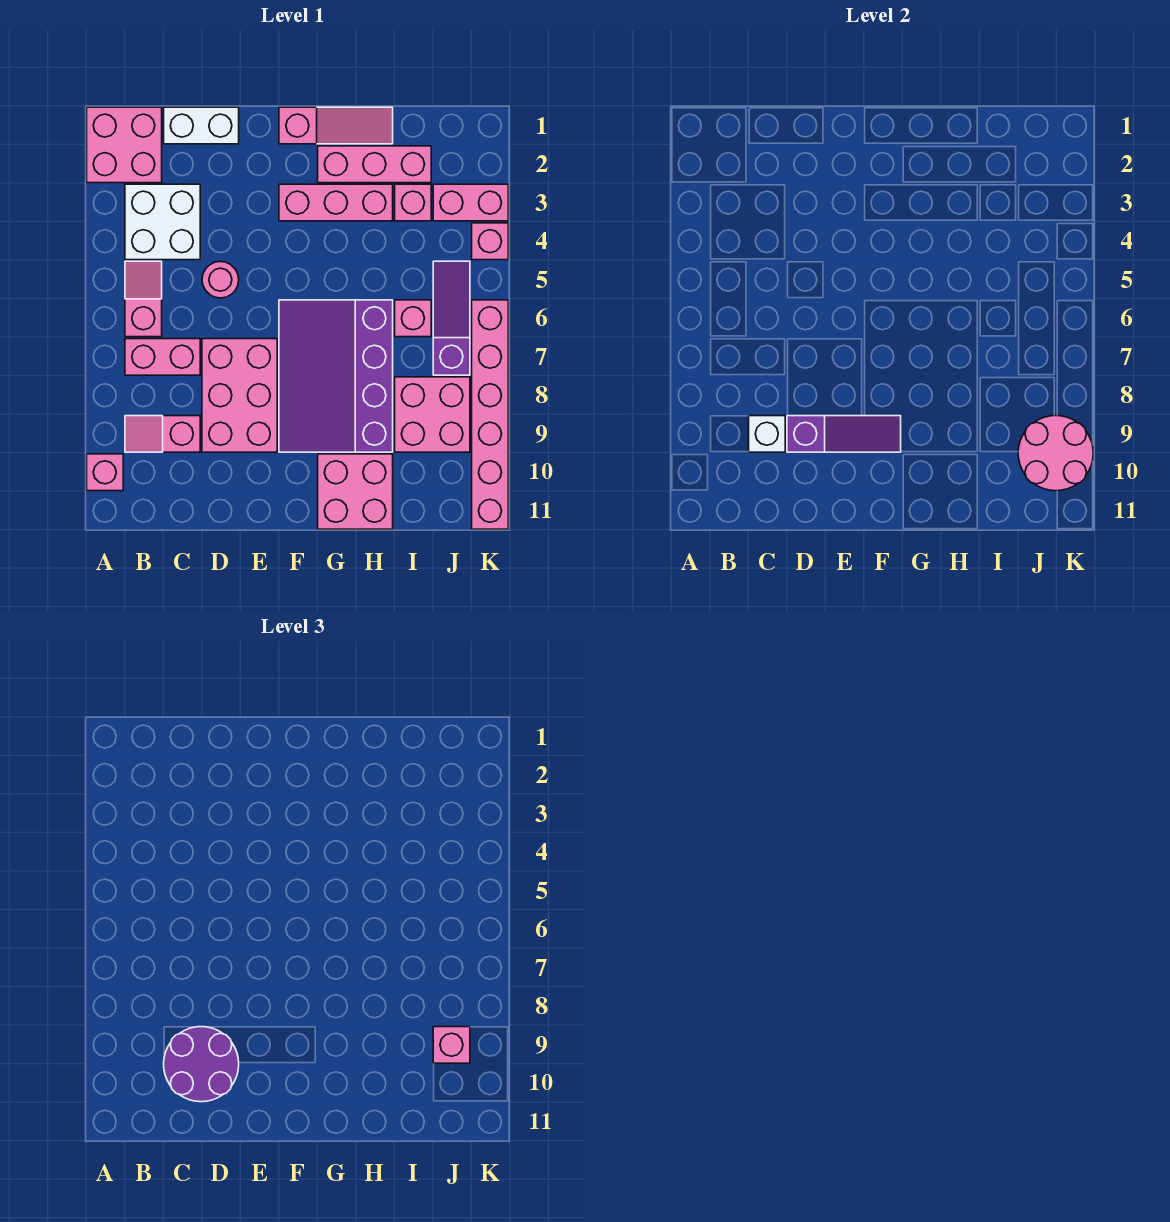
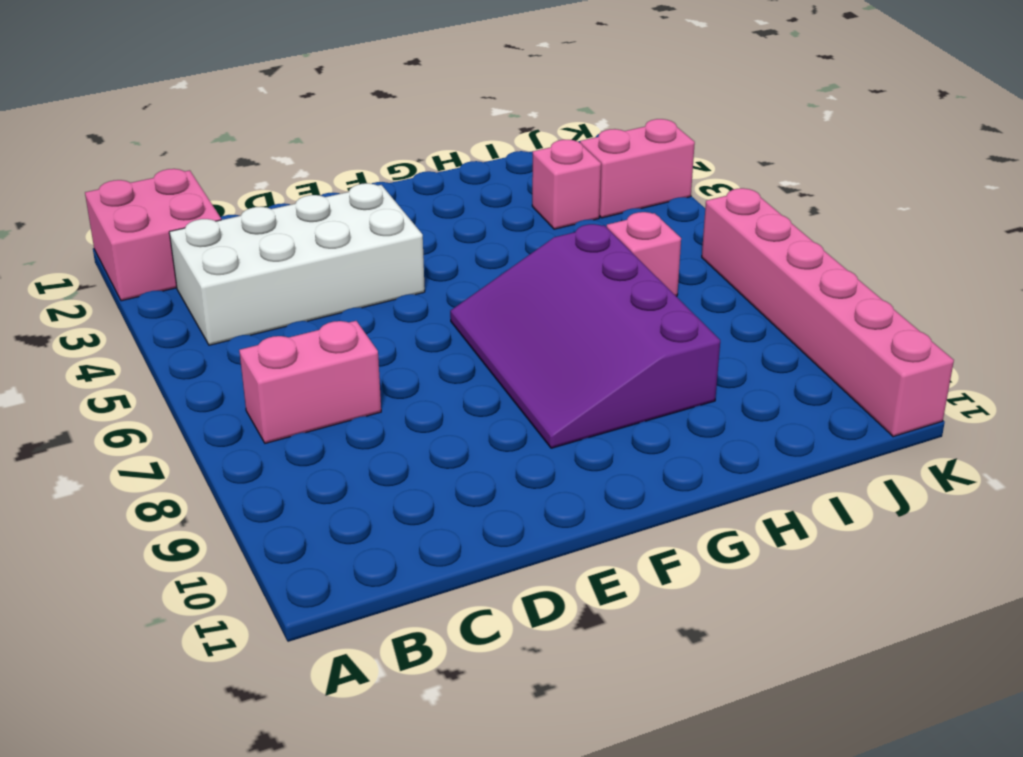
white 2x4 brick [169,183,425,345] -> white 2x2 brick [125,184,200,260]
none -> pink 1x1 brick [87,454,123,491]
none -> pink 1x2 slope [125,261,162,337]
none -> pink 1x2 slope [125,416,200,452]

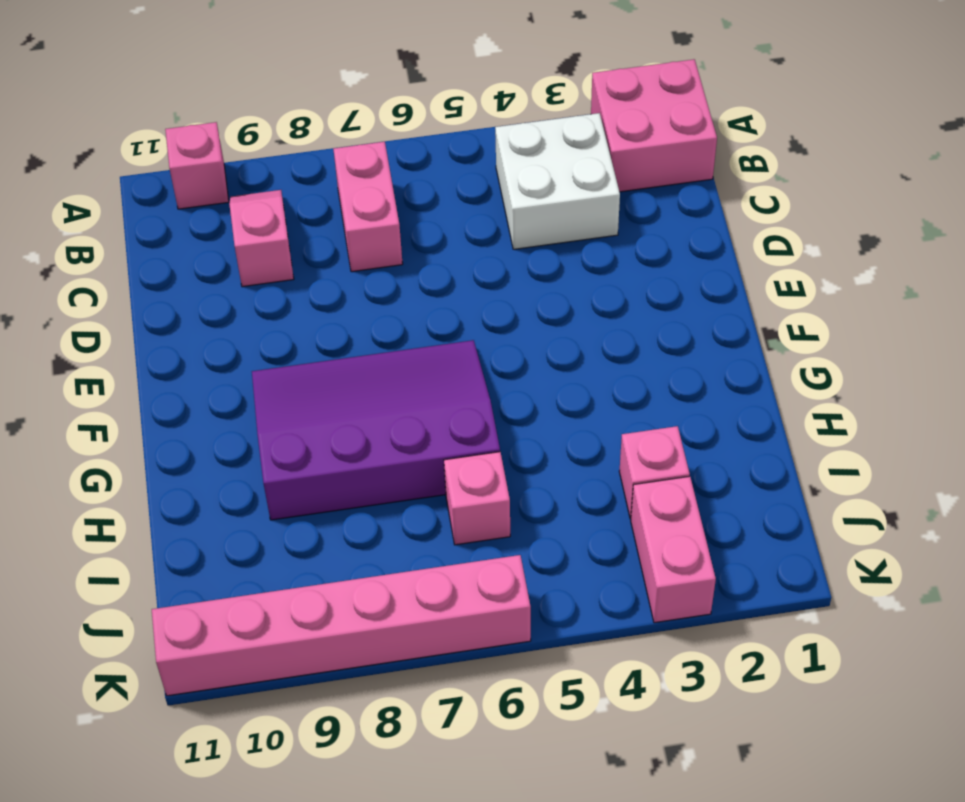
none -> pink 1x2 slope [125,261,162,337]
none -> white 1x2 brick [164,107,239,144]
none -> pink 1x1 round brick [202,262,239,298]

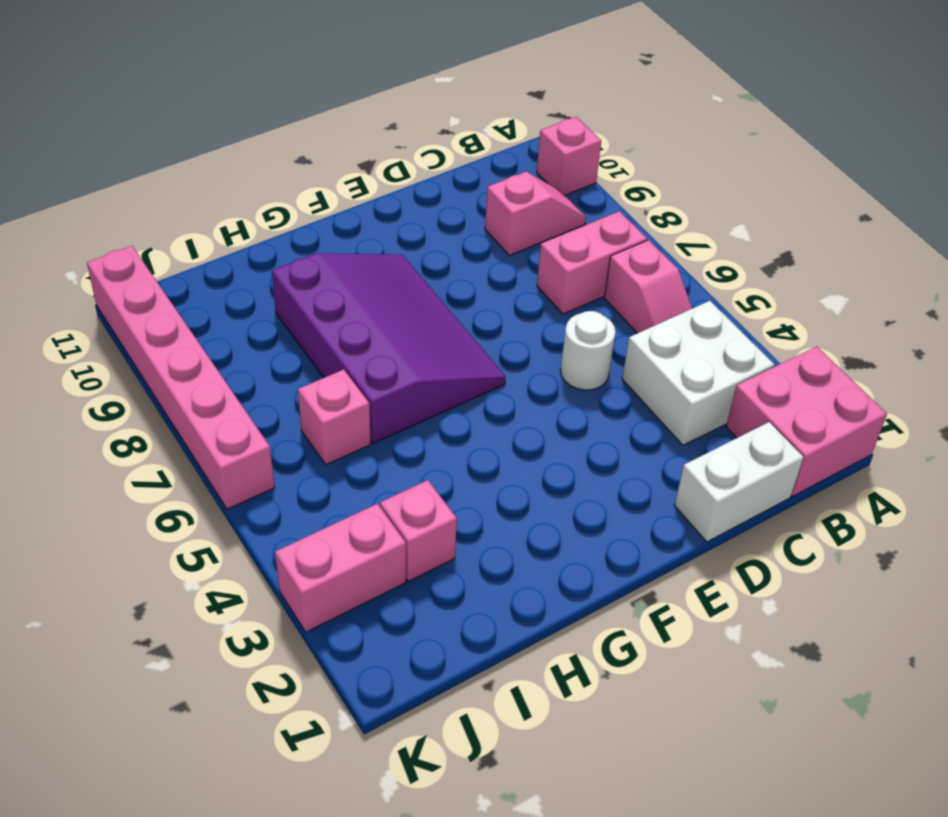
white 1x1 round brick [561,311,616,390] -> pink 1x1 round brick [202,262,239,298]
none -> pink 2x3 brick [202,339,277,452]
none -> pink 1x3 slope [279,107,393,144]
none -> pink 1x3 brick [279,184,393,221]

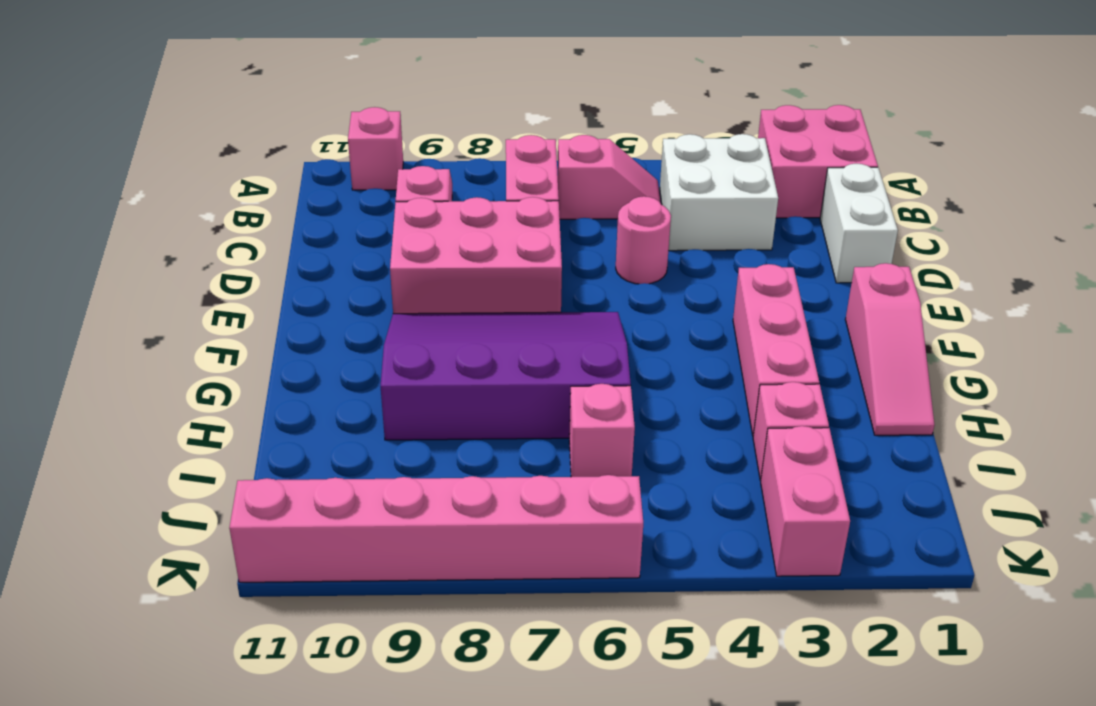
none -> pink 1x3 brick [318,146,431,183]
none -> pink 2x2 brick [318,454,393,529]
none -> pink 2x2 brick [395,377,470,452]

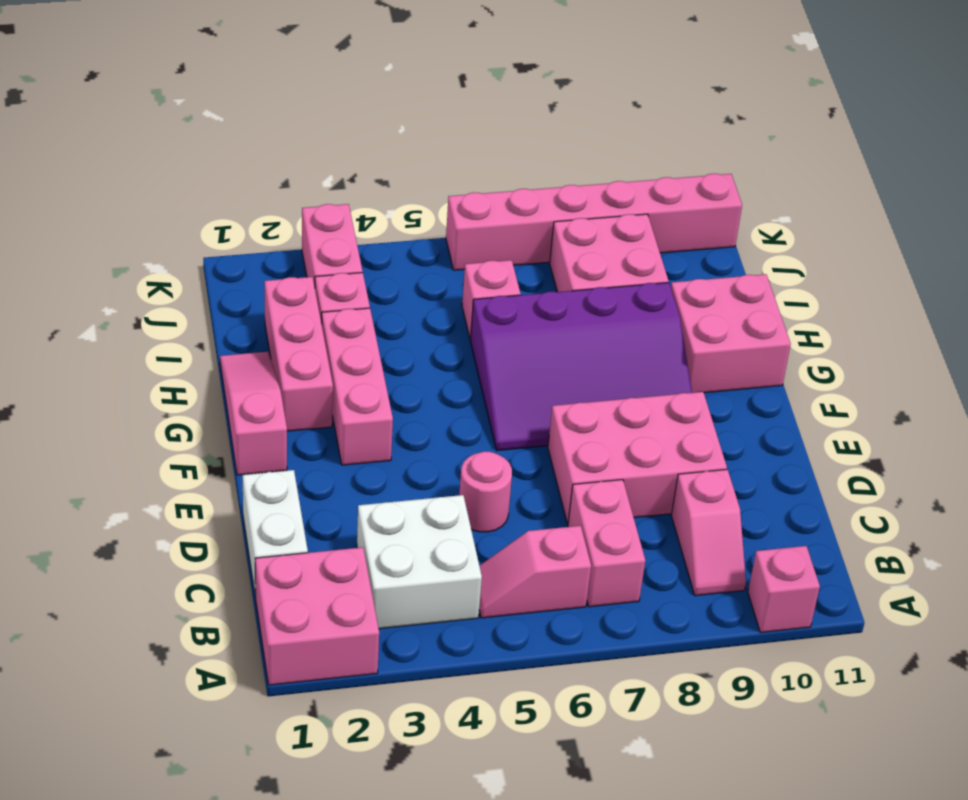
none -> purple 1x3 slope [433,261,470,375]
none -> pink 1x1 brick [472,223,508,260]
none -> white 1x1 brick [749,416,785,452]

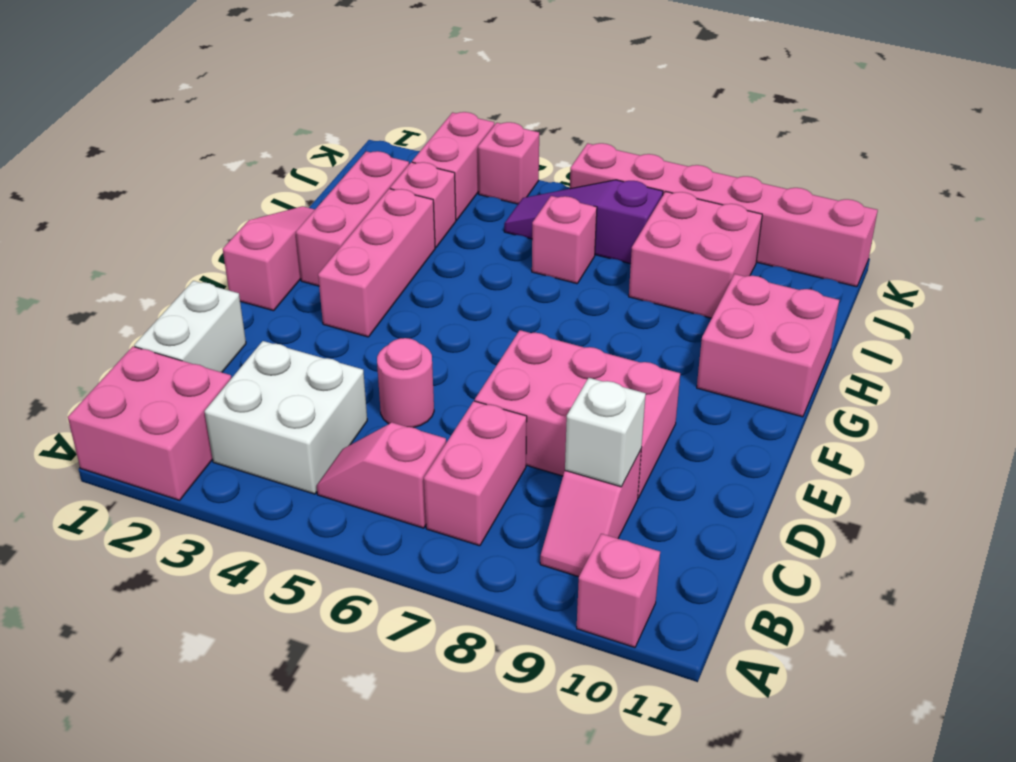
none -> purple 3x4 slope [279,300,393,452]
none -> purple 1x3 slope [787,416,901,452]
none -> pink 2x2 round brick [1018,416,1093,491]

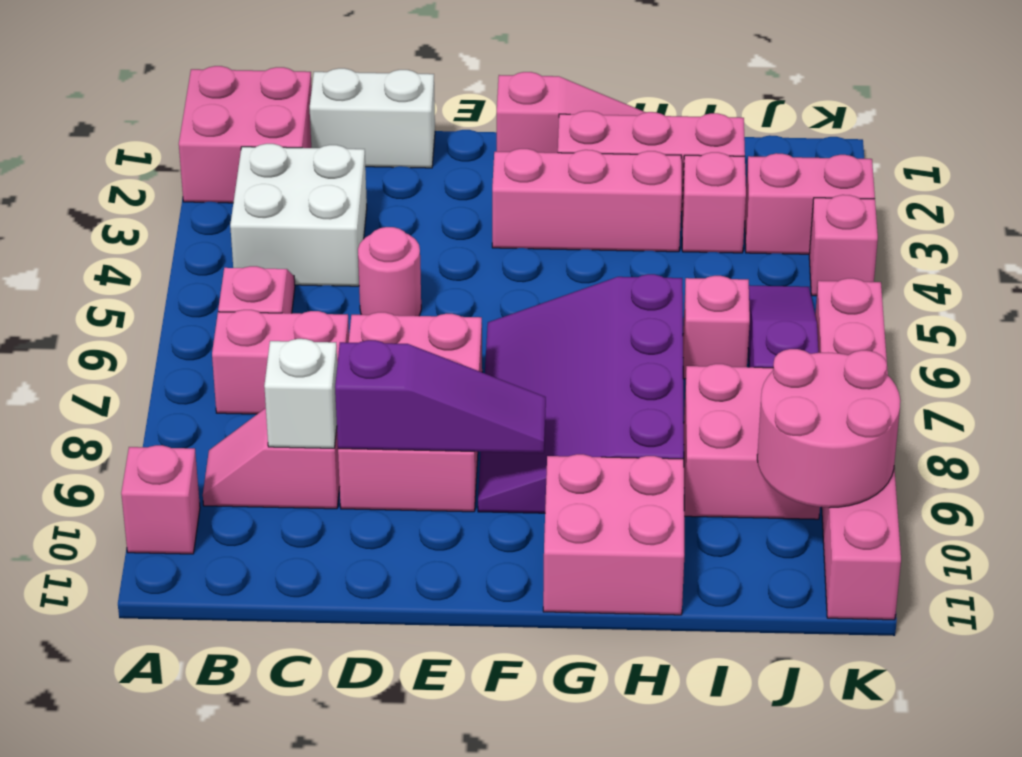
none -> purple 2x2 round brick [164,1027,239,1102]
none -> pink 1x1 brick [433,1027,470,1063]

